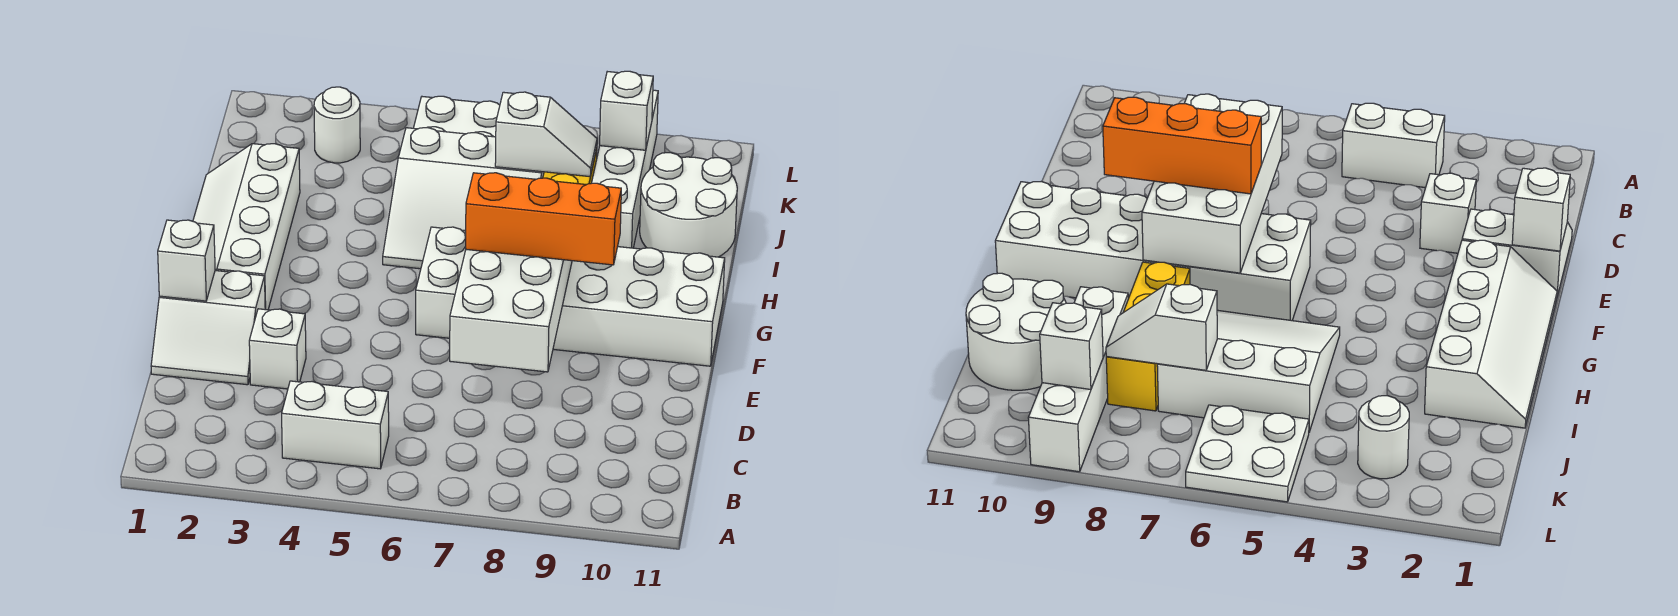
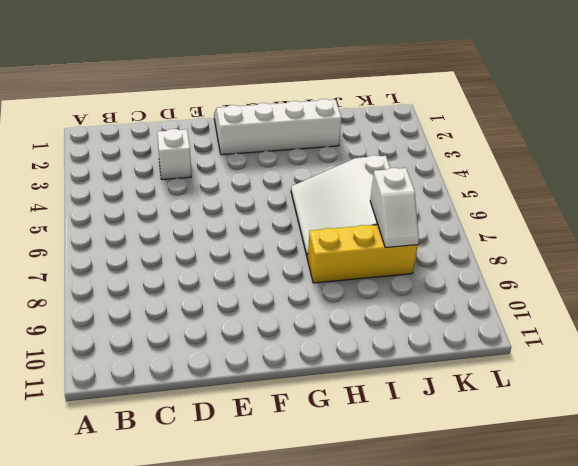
none -> white 1x2 brick [282,381,389,469]
none -> white 2x2 slope [151,271,265,385]
none -> white 2x6 brick [416,227,725,366]

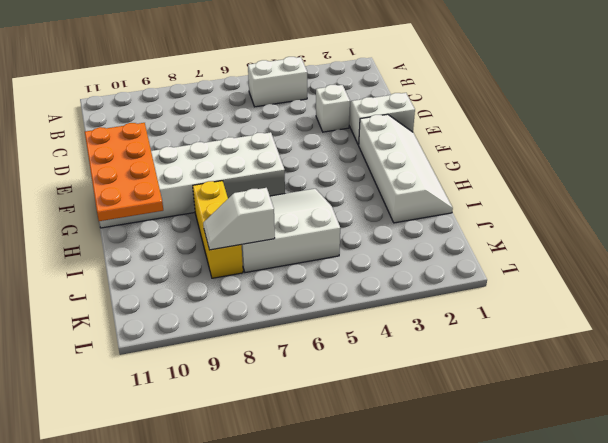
orange 2x4 plate [85,123,163,221] -> none
none -> white 1x4 brick [592,90,658,248]
none -> white 2x2 round brick [640,153,737,257]
none -> white 1x1 round brick [314,87,360,163]

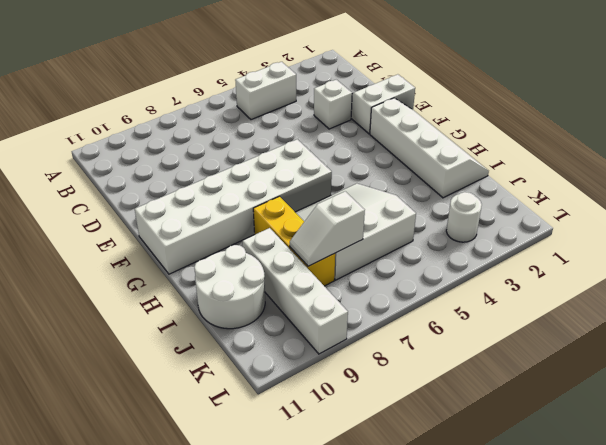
none -> white 2x2 plate [414,96,500,137]
none -> white 2x4 brick [450,250,572,372]
none -> white 1x1 brick [158,220,215,301]

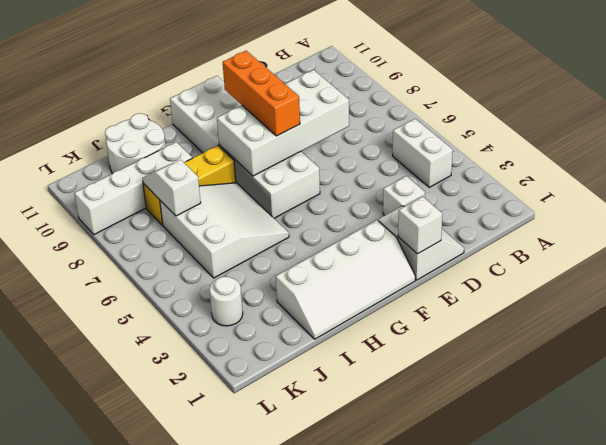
none -> white 2x2 plate [414,96,500,137]
none -> white 1x1 brick [600,71,653,150]

